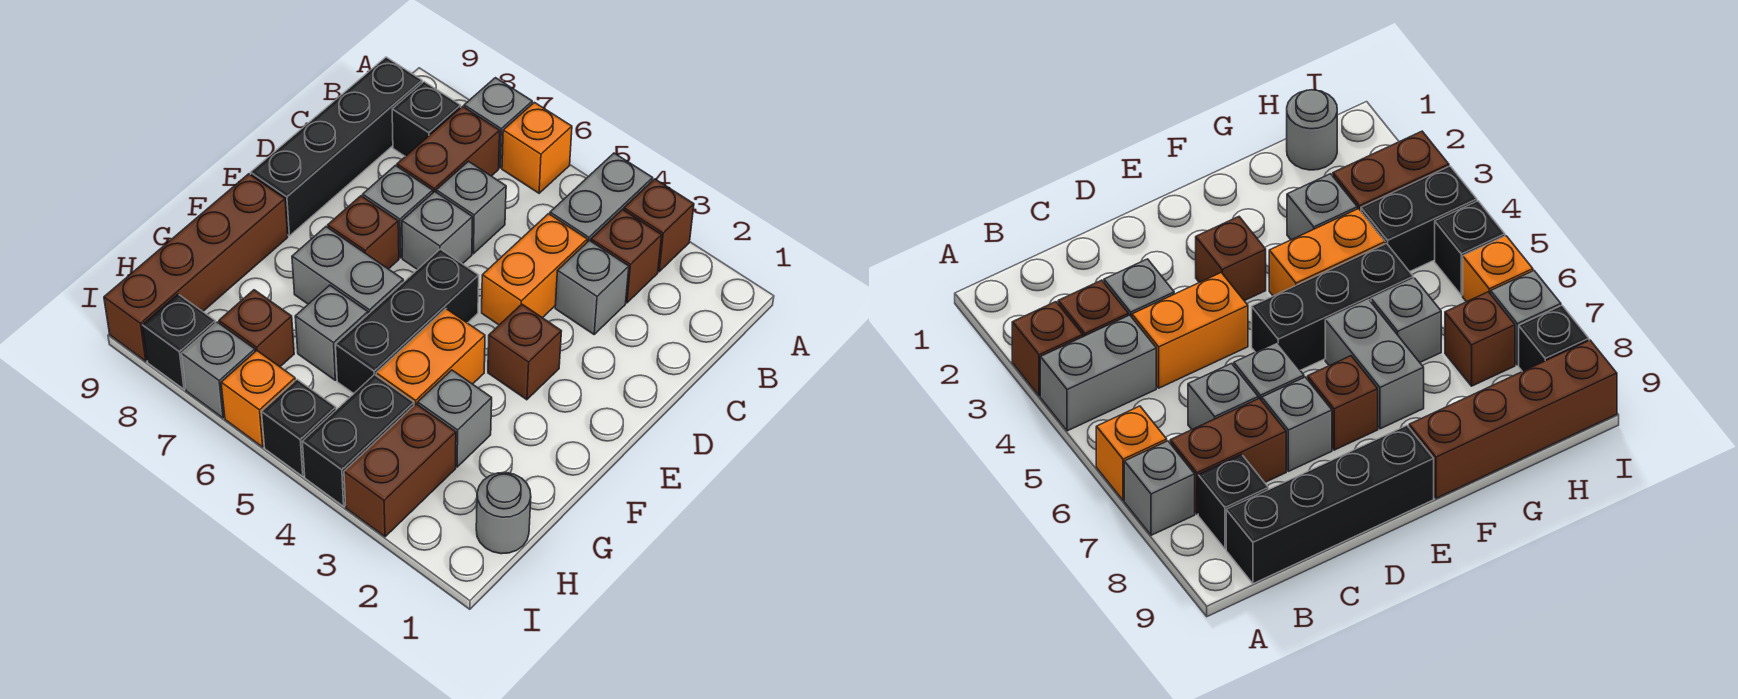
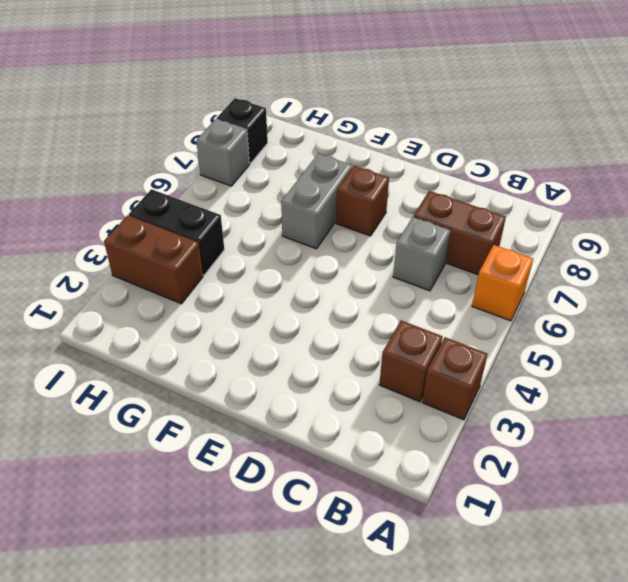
none -> grey 1x2 brick [550,153,653,242]
none -> grey 1x1 brick [464,78,532,168]
none -> black 1x1 brick [392,82,461,156]

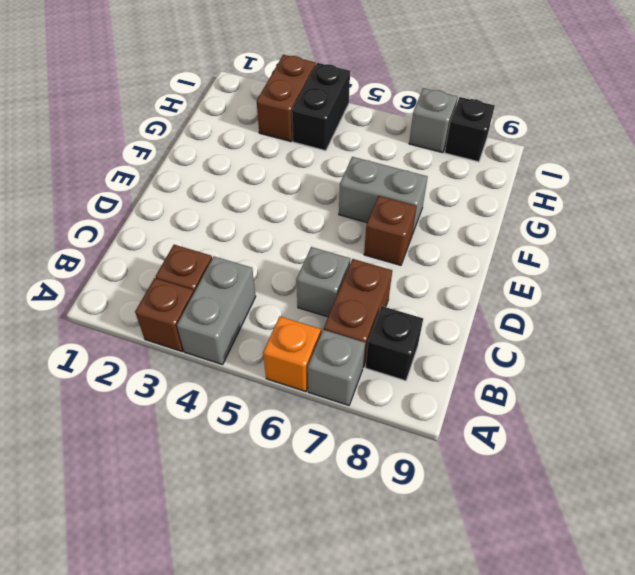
none -> black 1x4 brick [251,57,422,236]
none -> grey 1x1 brick [555,241,629,334]
none -> orange 1x2 brick [482,214,587,325]

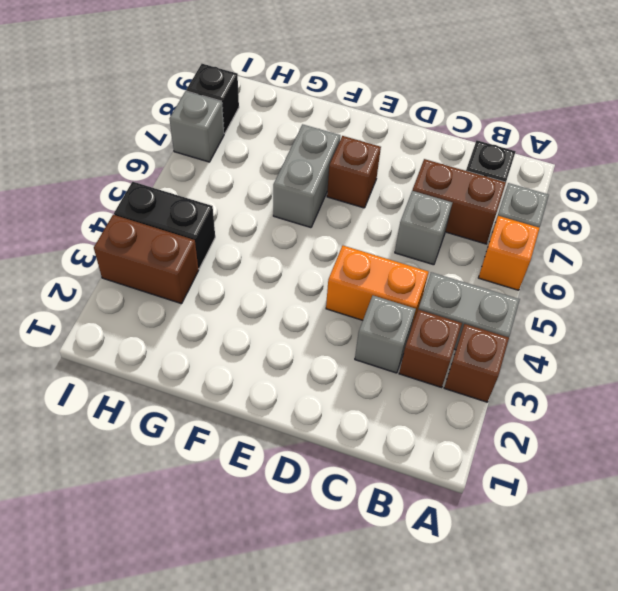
none -> black 1x4 brick [251,57,422,236]
none -> grey 1x1 brick [402,191,473,270]
none -> grey 1x1 brick [363,165,433,258]

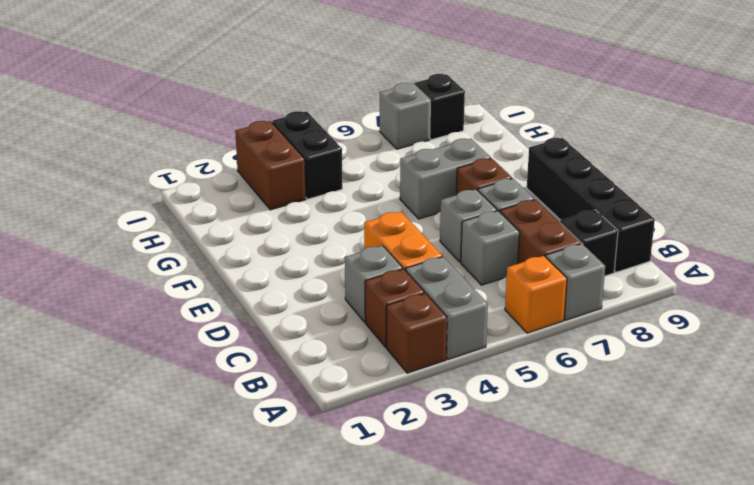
none -> brown 1x1 brick [488,304,561,400]
none -> black 1x3 brick [336,249,479,394]
none -> orange 1x2 brick [376,309,485,405]

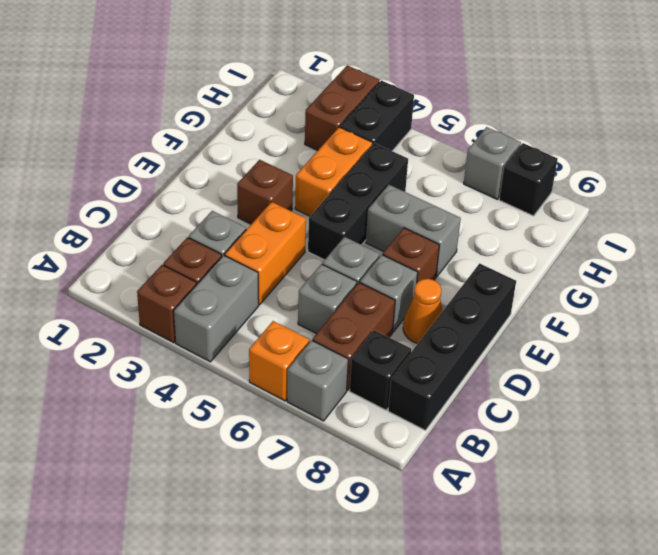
orange 1x1 cone [403,279,443,344] -> none
none -> brown 1x4 brick [104,174,288,361]
none -> grey 1x1 brick [418,370,492,467]
none -> grey 1x1 brick [295,285,368,380]

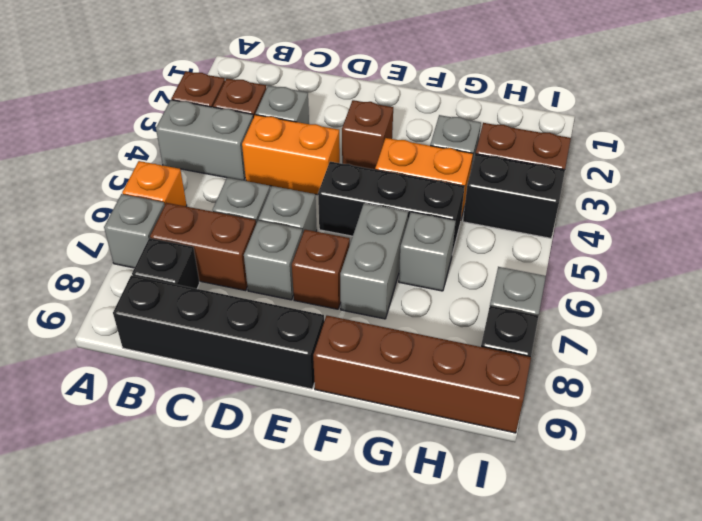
none -> grey 1x1 round brick [476,473,531,554]
none -> brown 1x1 brick [219,290,294,367]
none -> black 1x1 brick [262,379,336,476]

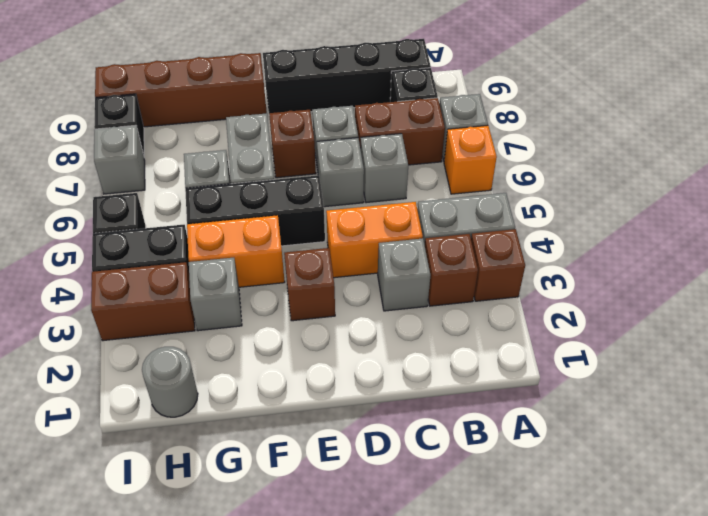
none -> brown 1x1 brick [219,290,294,367]
none -> orange 1x1 brick [221,351,295,447]

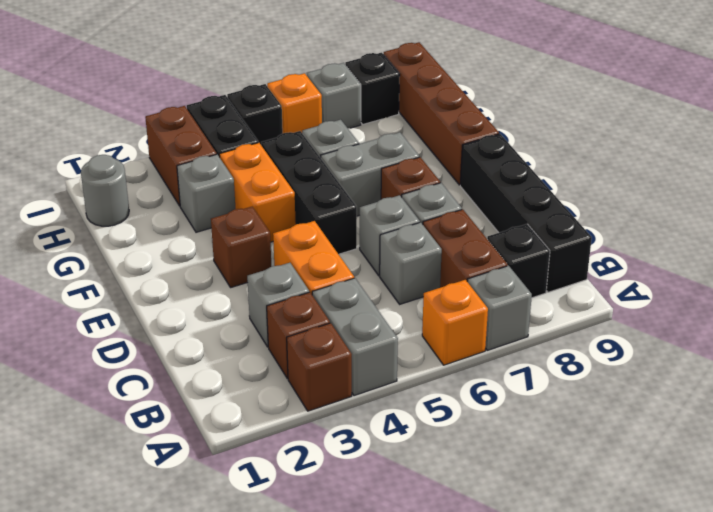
none -> brown 1x1 brick [219,290,294,367]

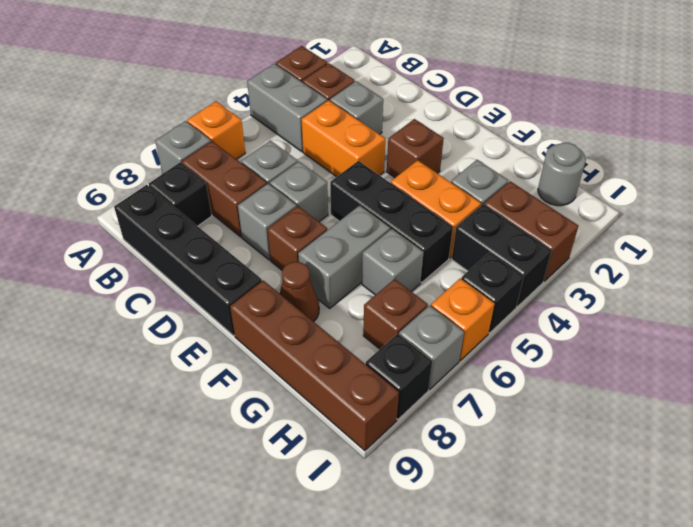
brown 1x1 cone [279,262,319,322] -> none

